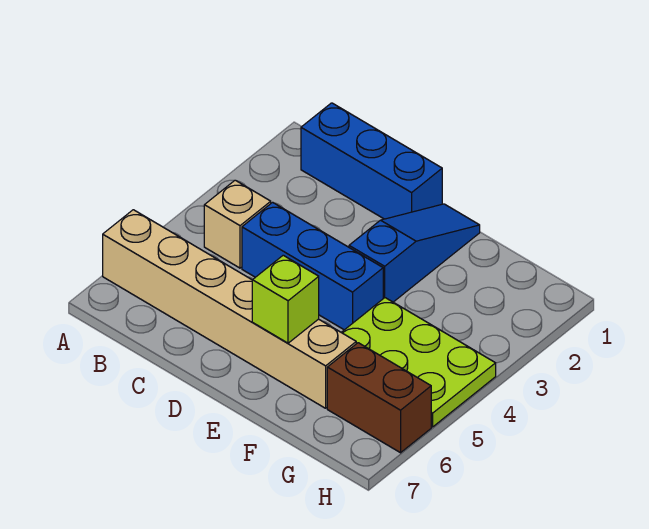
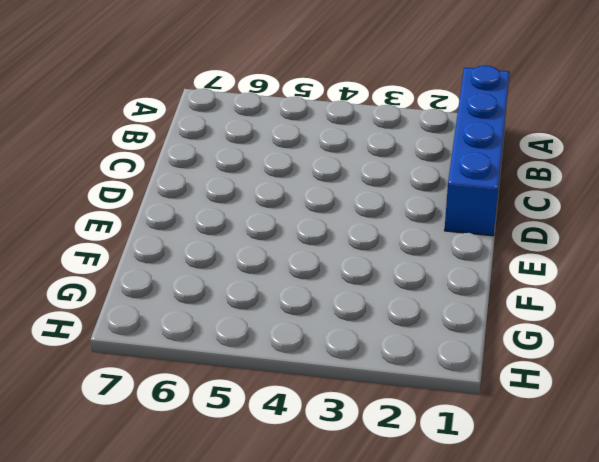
blue 1x4 brick [445,66,510,236] -> blue 1x3 brick [301,103,442,219]
none -> tan 1x6 brick [103,210,356,408]
none -> tan 1x1 brick [204,180,271,268]

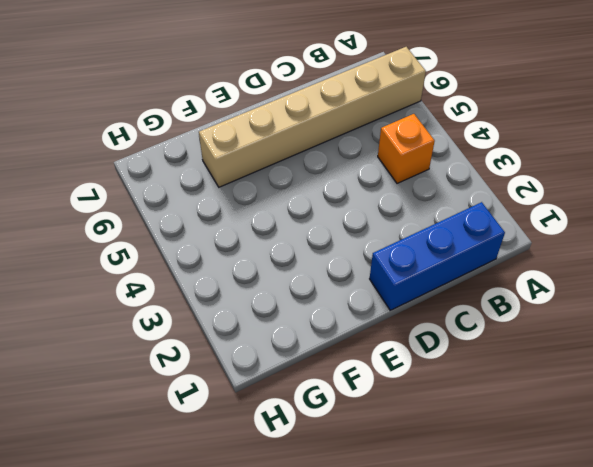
orange 1x1 brick [378,114,435,183] -> tan 1x1 brick [204,180,271,268]
none -> blue 1x3 brick [242,202,383,330]
none -> blue 1x3 slope [349,204,480,302]

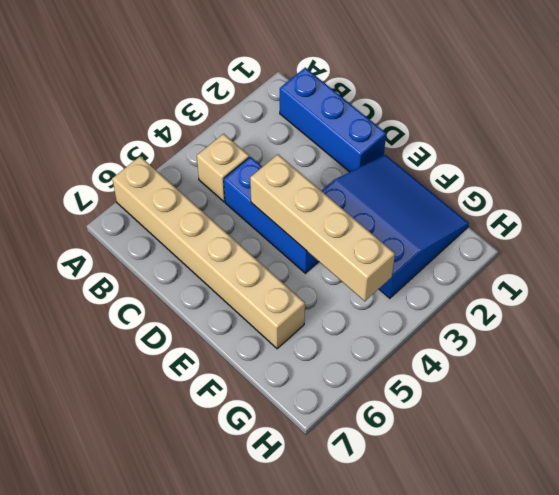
tan 1x4 brick [250,154,395,301] -> none
blue 3x3 slope [322,155,469,298] -> blue 1x3 slope [349,204,480,302]
none -> lime 2x3 plate [341,298,496,427]
none -> brown 1x2 brick [327,343,431,453]

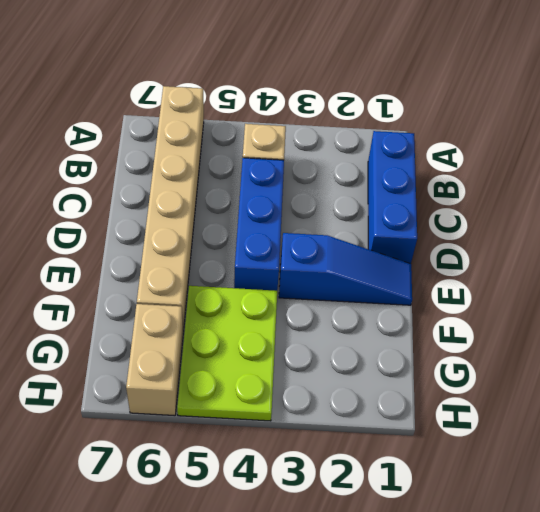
tan 1x2 brick [126,304,183,416] -> brown 1x2 brick [327,343,431,453]
none -> lime 1x1 brick [252,255,319,343]

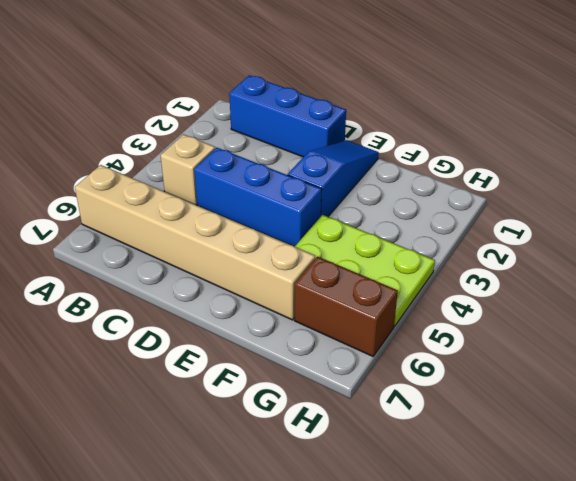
none -> lime 1x1 brick [252,255,319,343]

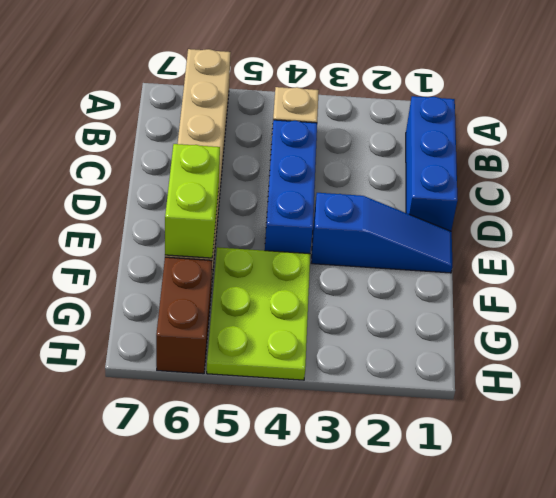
lime 1x2 brick [165,144,220,258] -> lime 1x1 brick [252,255,319,343]

